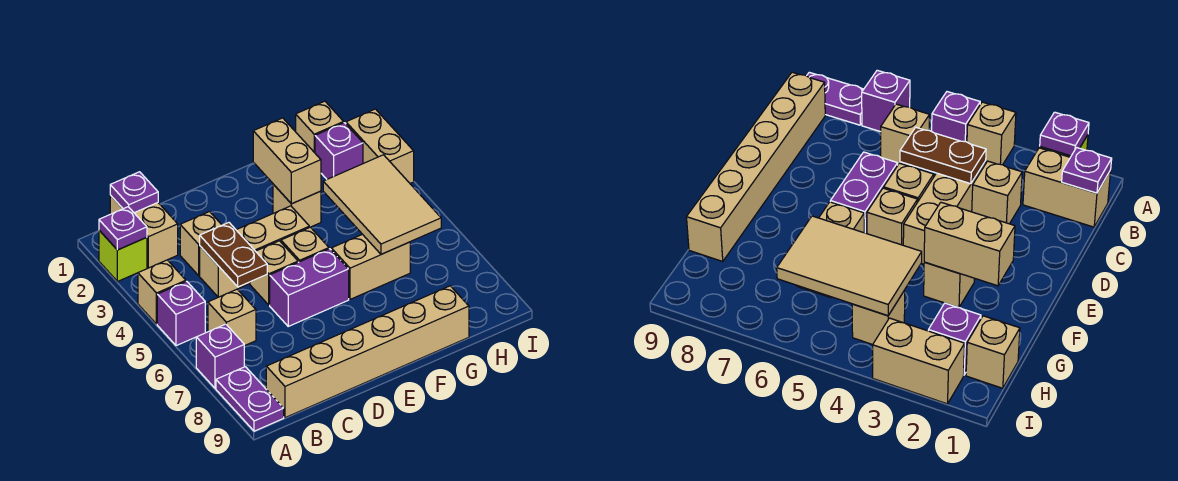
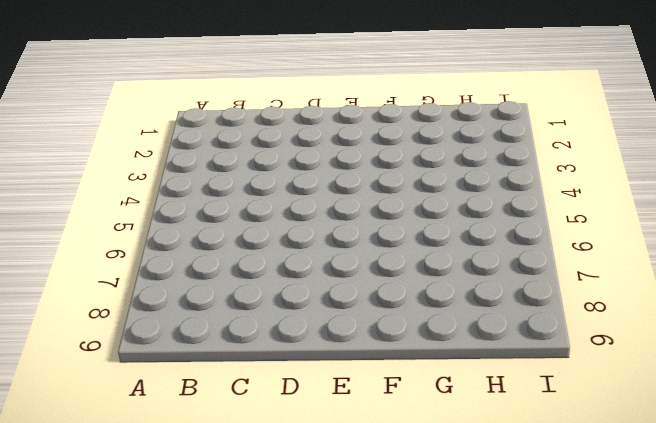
none -> lime 1x1 brick [99,230,147,281]
none -> tan 1x1 brick [138,260,186,324]
none -> purple 1x1 brick [157,281,205,346]

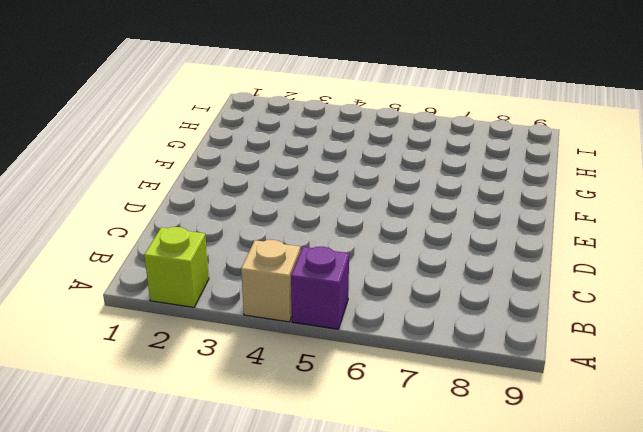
none -> purple 1x1 brick [196,324,244,388]
none -> purple 1x2 plate [216,367,284,431]
none -> tan 1x2 brick [110,195,178,268]

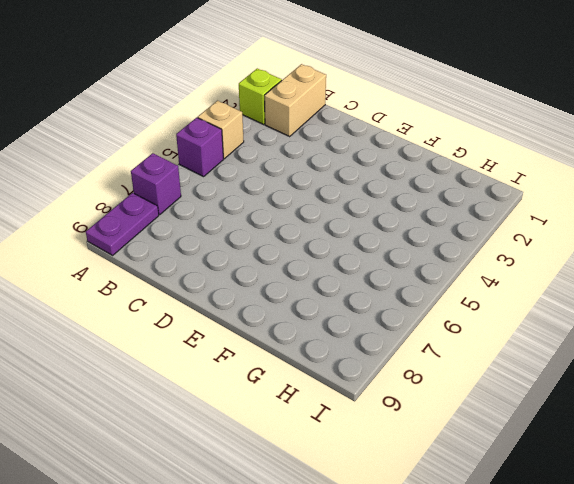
none -> tan 1x1 brick [208,289,256,346]
none -> tan 1x6 brick [266,286,469,418]
none -> tan 1x1 brick [180,212,222,276]

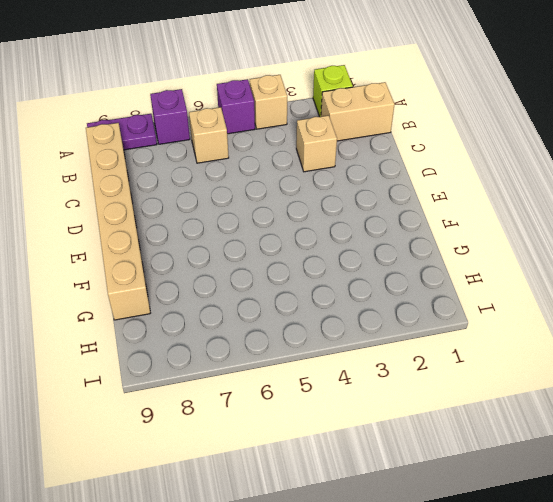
none -> tan 1x3 brick [200,206,309,297]
none -> tan 1x1 brick [250,241,298,305]
none -> purple 1x2 brick [270,249,349,326]

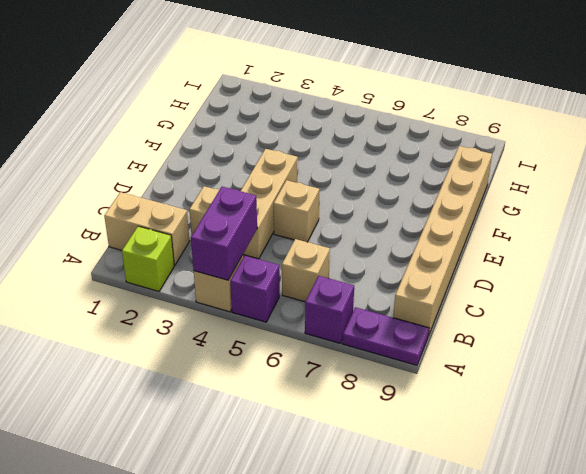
purple 1x2 brick [191,187,257,280] -> purple 1x2 brick moved to [270,249,349,326]
none -> tan 1x1 brick [281,227,329,262]
none -> tan 1x1 brick [273,184,321,227]
none -> tan 1x2 brick [331,234,410,299]

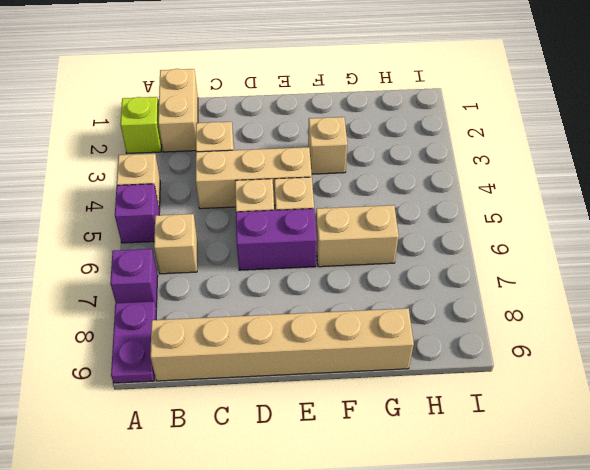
none -> tan 1x1 brick [296,101,344,153]
none -> purple 1x1 brick [315,123,363,179]
none -> tan 1x1 brick [852,290,905,345]

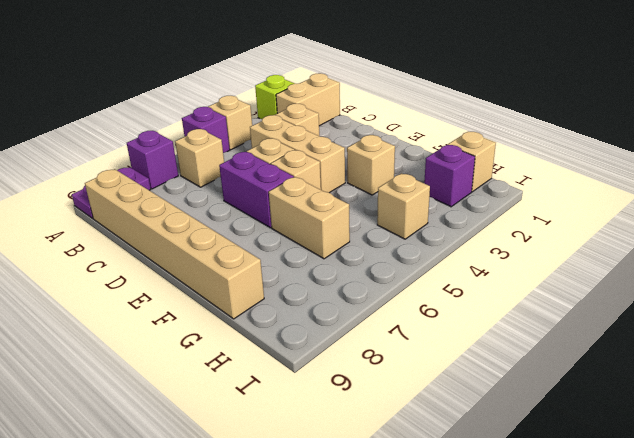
none -> tan 1x2 brick [346,109,414,183]
none -> purple 1x1 plate [99,207,147,250]
none -> purple 1x1 plate [110,172,158,213]

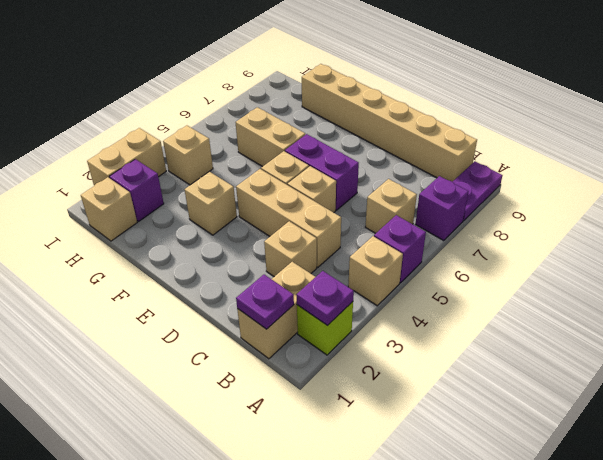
none -> brown 1x2 plate [200,223,267,287]
none -> tan 1x2 brick [253,118,321,204]
none -> tan 2x3 tile [323,155,441,254]

